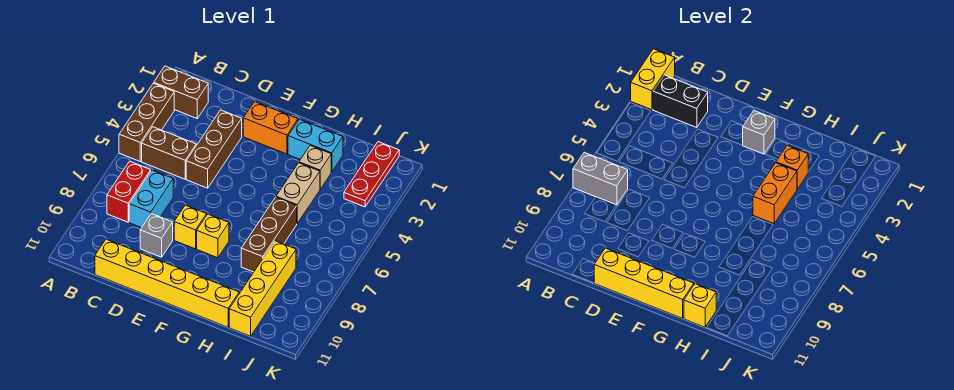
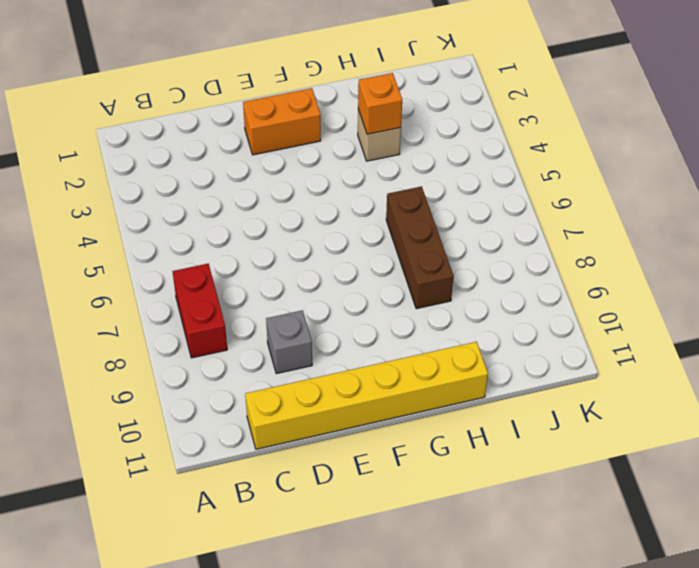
none -> brown 1x2 brick [154,66,208,118]
none -> brown 1x3 brick [119,83,174,161]
none -> brown 1x2 brick [142,127,196,179]

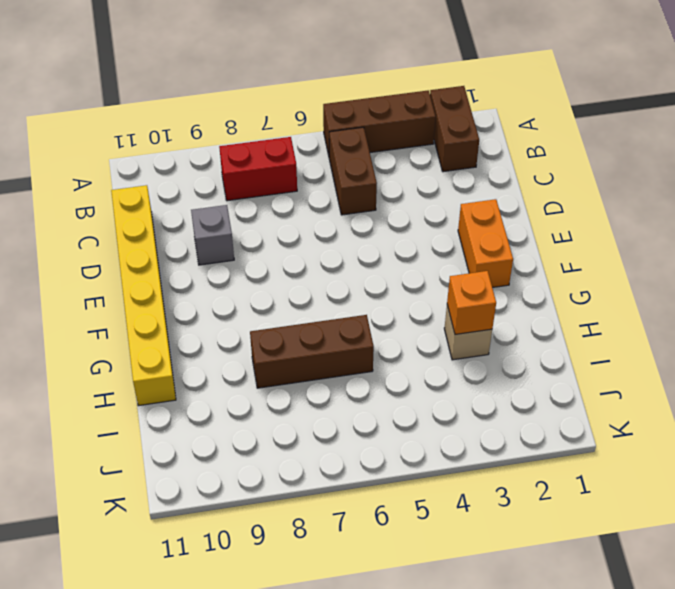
none -> cyan 1x2 brick [129,170,173,228]
none -> brown 1x3 brick [186,110,242,188]
none -> yellow 1x1 brick [174,205,207,249]

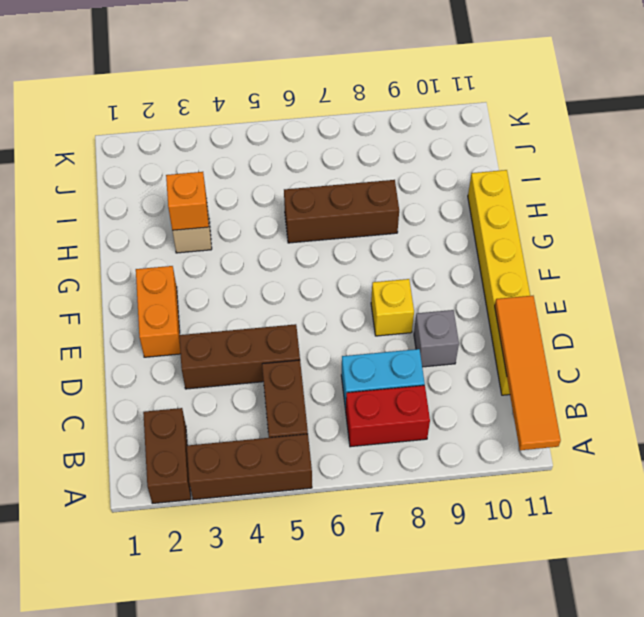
orange 1x4 tile [495,296,561,450] -> yellow 1x4 brick [594,248,694,318]
none -> yellow 1x1 brick [197,214,229,258]
none -> cyan 1x2 brick [288,119,343,172]
none -> tan 1x2 brick [276,163,320,223]

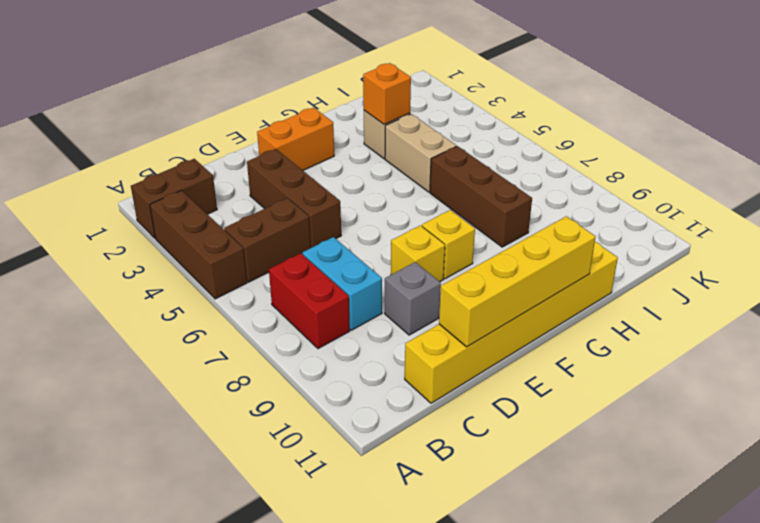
none -> cyan 1x2 brick [288,119,343,172]
none -> yellow 1x4 brick [229,241,296,336]
none -> red 1x3 plate [344,142,399,207]

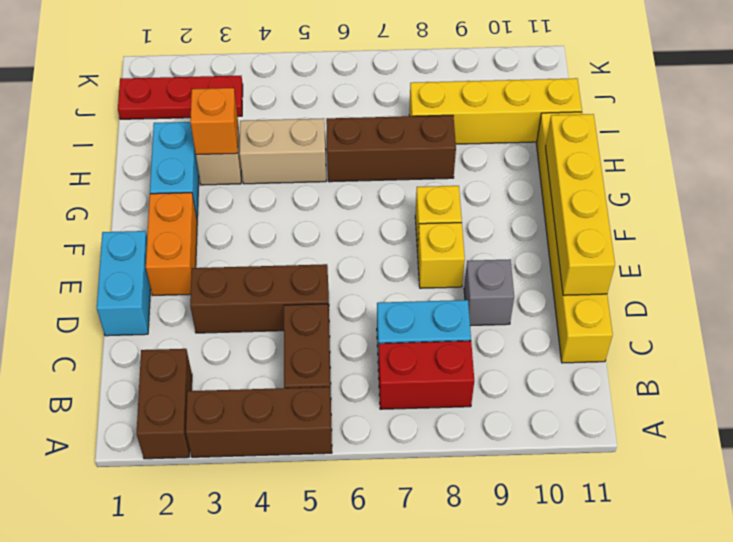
cyan 1x2 brick [97,231,151,336] -> none
none -> yellow 1x2 brick [631,49,675,110]
none -> grey 1x2 brick [573,152,628,205]
none -> black 1x2 brick [653,75,708,128]

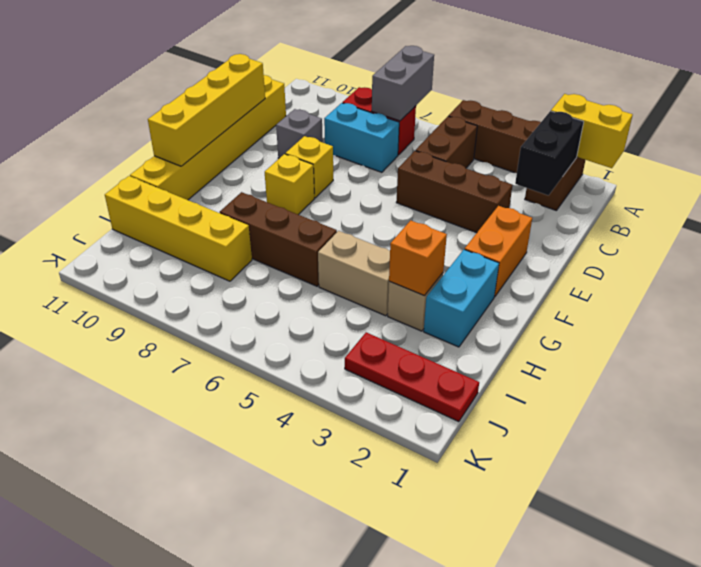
none -> grey 1x1 brick [743,111,775,154]
none -> orange 1x2 brick [753,163,797,224]
none -> yellow 1x1 brick [684,284,716,327]

